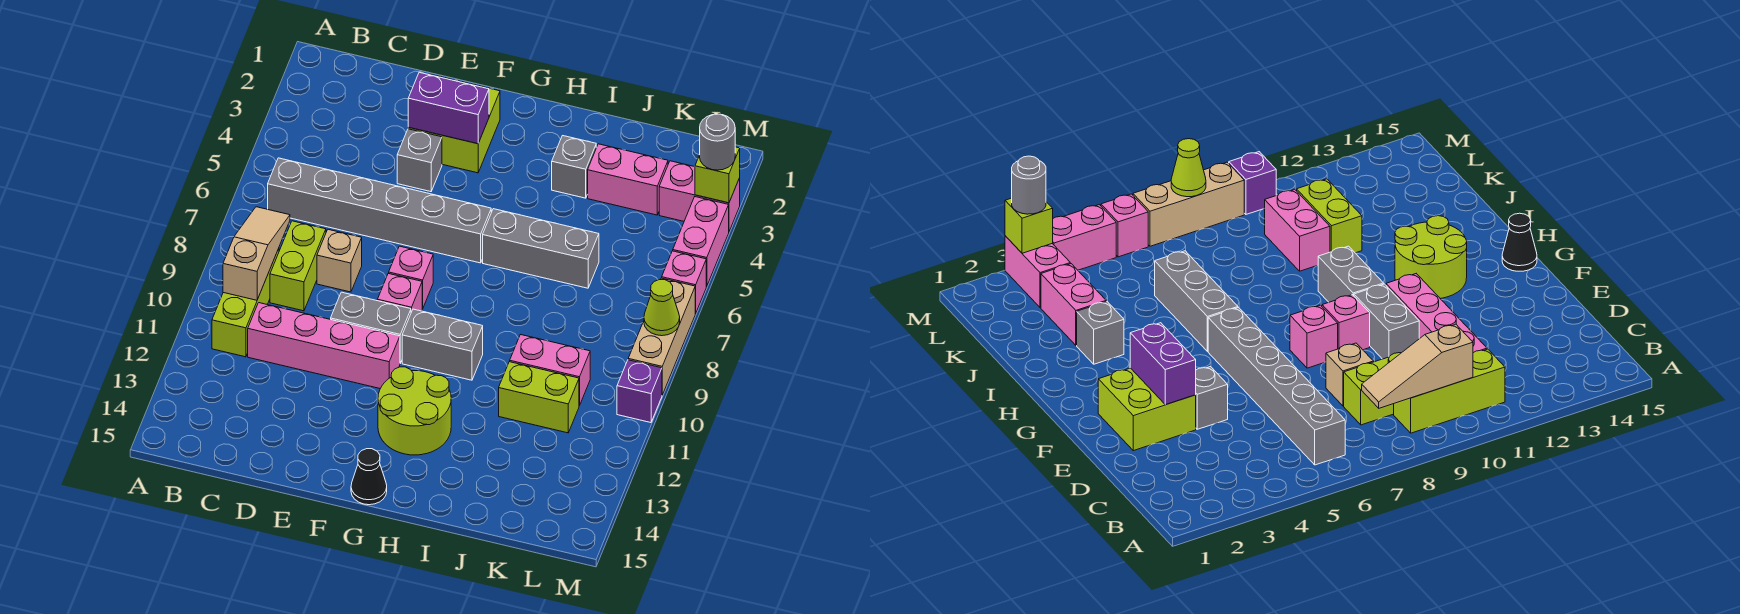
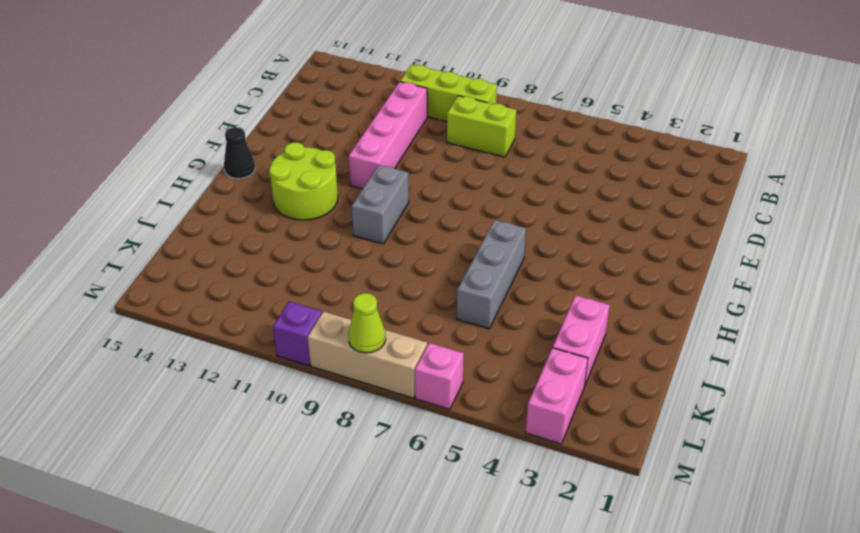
none -> grey 1x6 brick [268,158,491,263]
none -> tan 1x1 brick [317,229,362,292]
none -> lime 2x2 brick [408,74,500,173]

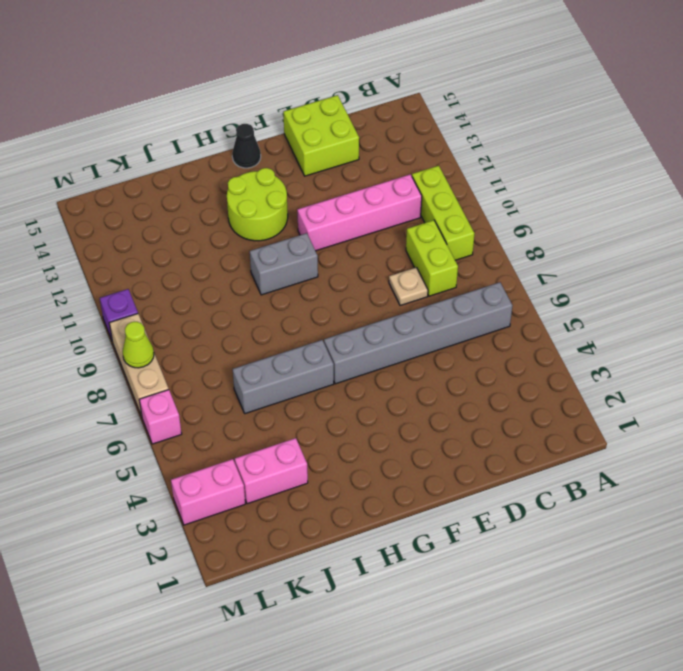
tan 1x1 plate [389,267,428,306] -> tan 1x1 brick [317,229,362,292]
lime 2x2 brick [283,95,359,176] -> lime 2x2 brick moved to [408,74,500,173]
none -> grey 1x1 brick [397,129,442,192]
none -> grey 1x2 brick [331,292,411,363]
none -> pink 1x1 brick [389,246,433,309]

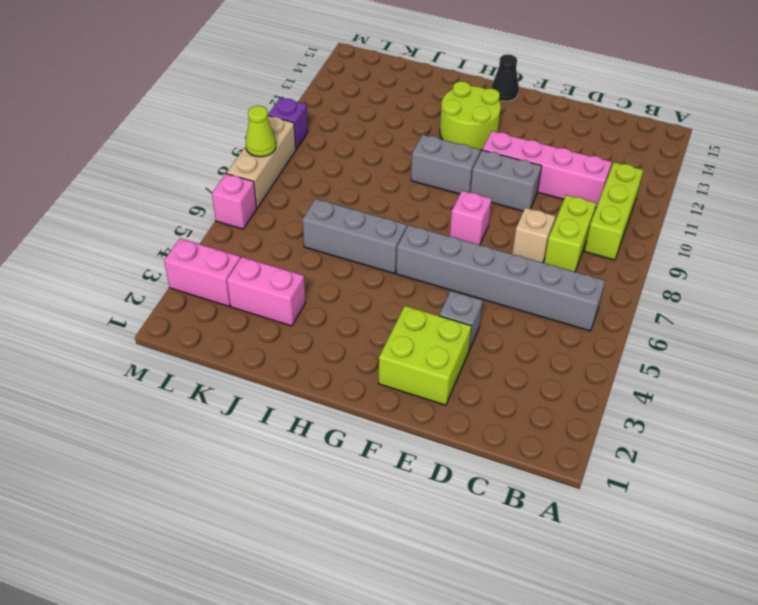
none -> pink 1x1 brick [377,273,422,312]
none -> grey 1x1 brick [552,136,596,198]
none -> pink 1x2 brick [510,335,590,406]

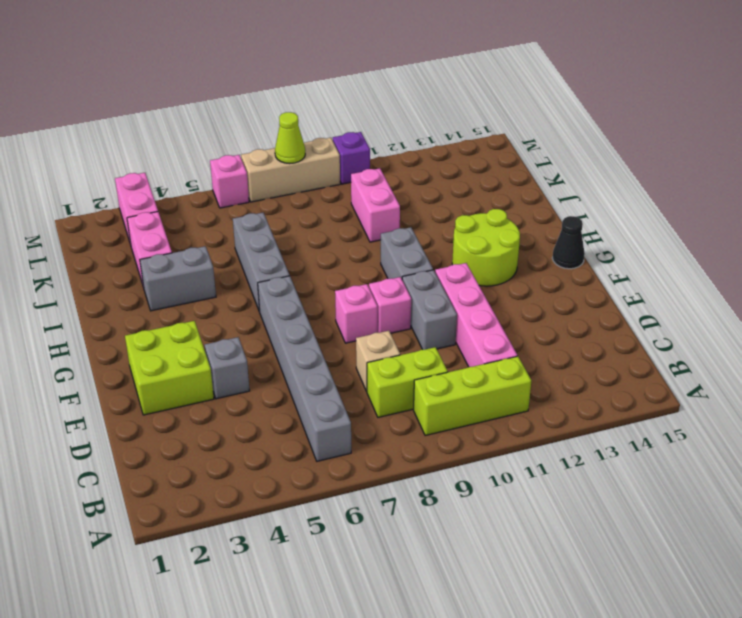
grey 1x2 brick [140,246,216,311] -> grey 1x1 brick [552,136,596,198]
none -> lime 1x2 brick [499,362,579,433]
none -> pink 1x2 brick [673,197,729,287]
none -> tan 1x3 slope [223,207,290,300]

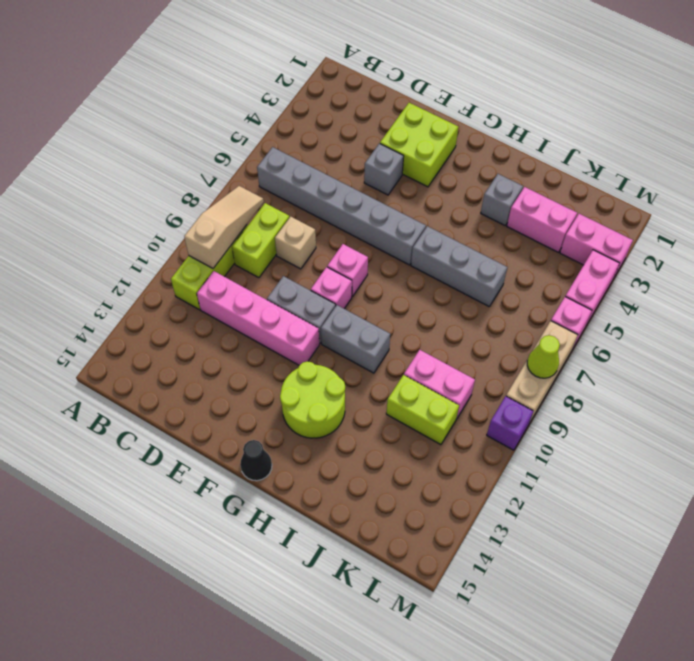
none -> purple 1x2 brick [408,72,489,144]
none -> lime 1x1 brick [695,147,740,203]
none -> grey 1x1 round brick [700,114,735,170]

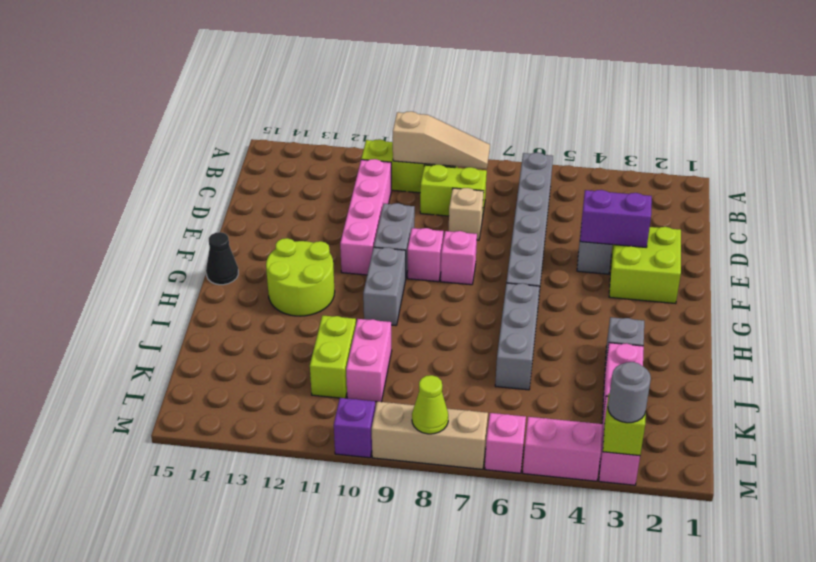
purple 1x2 brick [580,190,652,247] -> purple 1x2 brick turned to [408,72,489,144]

